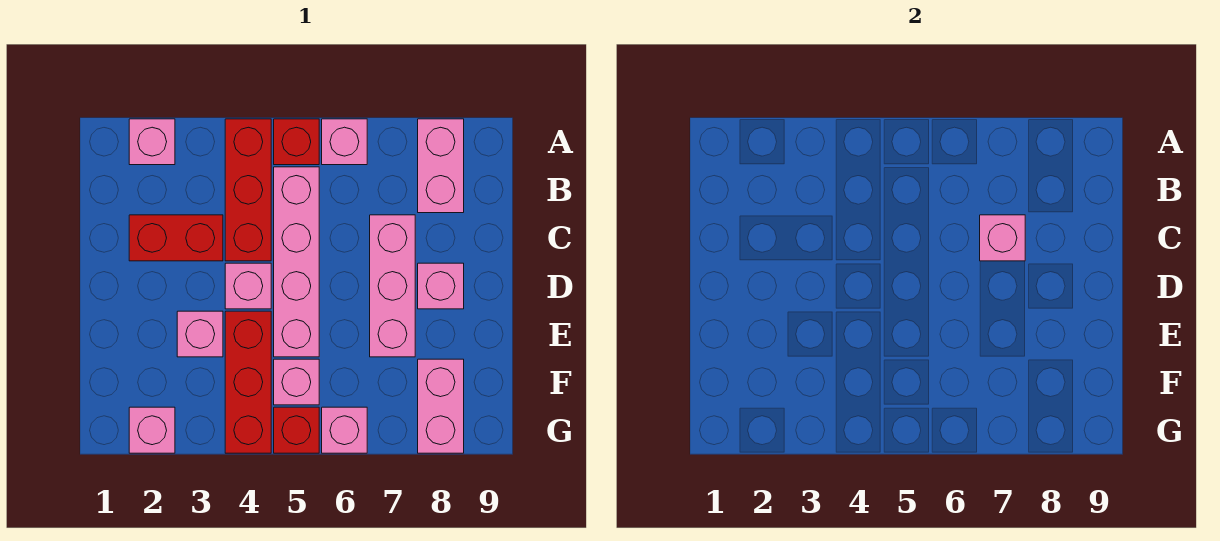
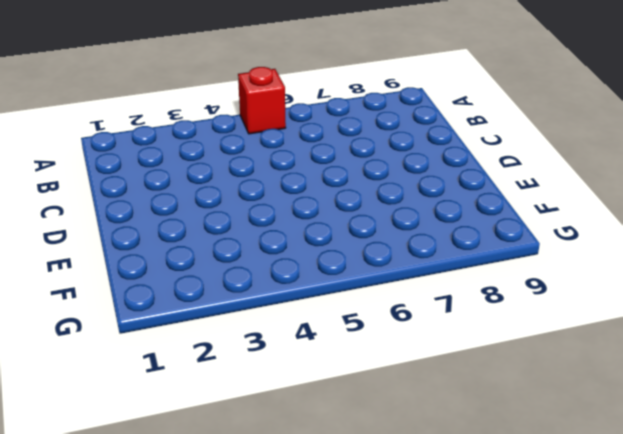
none -> pink 1x1 brick [129,119,175,165]
none -> red 1x3 brick [225,119,271,261]
none -> pink 1x1 brick [322,119,367,165]

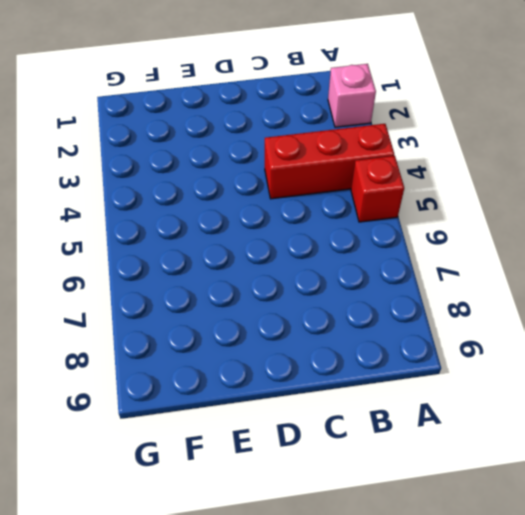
none -> pink 1x1 brick [322,119,367,165]
none -> pink 1x2 brick [418,119,464,213]
none -> pink 1x4 brick [274,167,319,357]

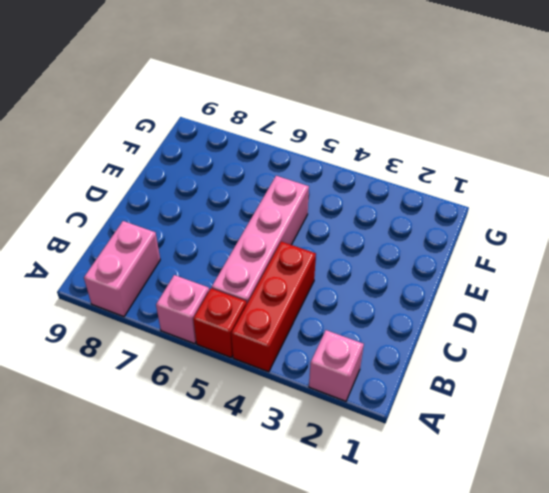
none -> red 1x2 brick [129,215,223,261]
none -> pink 1x3 brick [370,215,415,357]
none -> pink 1x1 brick [225,263,271,309]

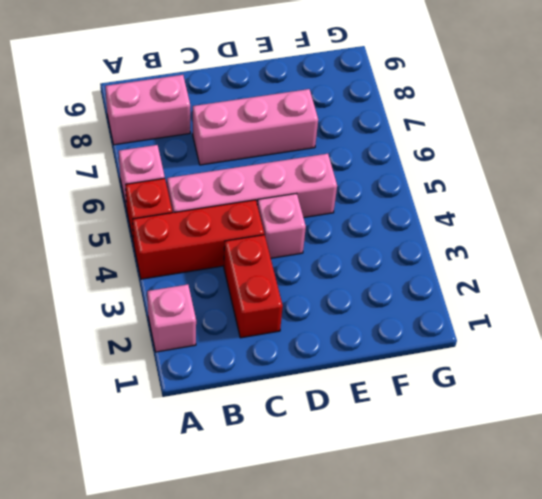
none -> pink 1x1 brick [418,263,464,309]
none -> pink 1x1 brick [177,311,223,357]
none -> red 1x3 brick [225,311,271,453]

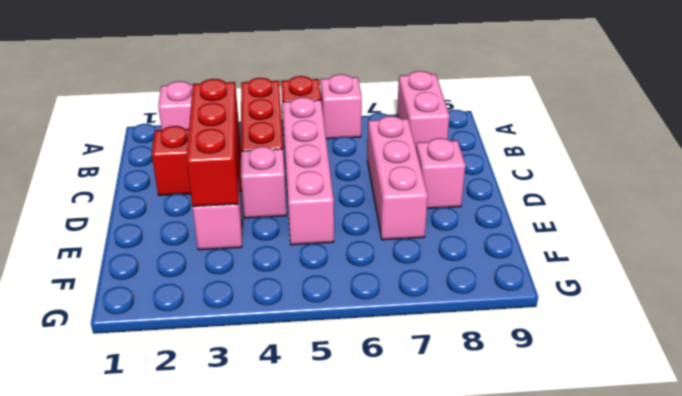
red 1x3 brick [186,79,239,207] -> red 1x3 brick moved to [225,311,271,453]
none -> pink 1x1 brick [274,359,319,405]
none -> pink 1x2 brick [418,359,464,453]
none -> pink 1x1 brick [129,407,175,453]

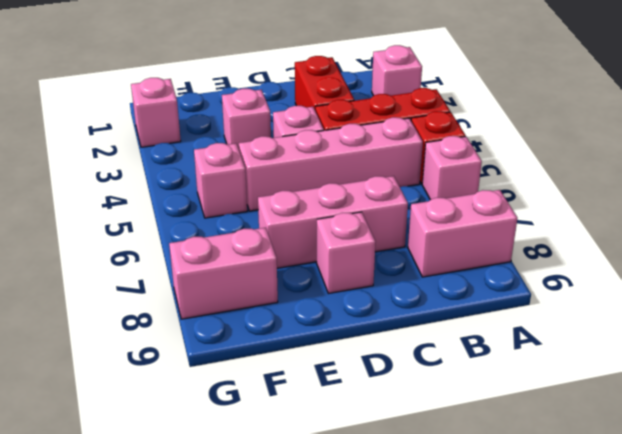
none -> red 1x3 brick [225,311,271,453]
none -> red 1x1 brick [274,407,319,453]
none -> pink 1x1 brick [322,407,367,453]

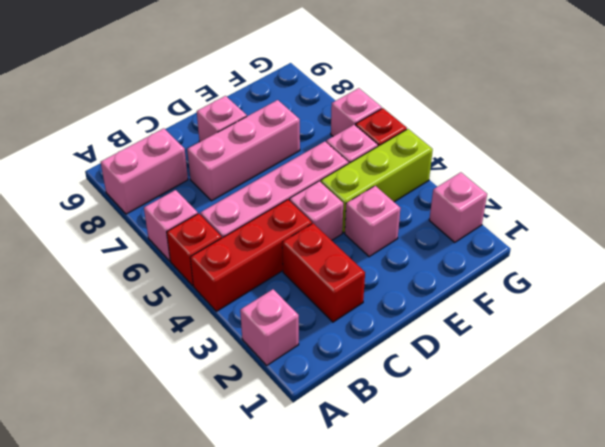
lime 1x3 brick [321,129,433,233] -> red 1x3 brick [225,311,271,453]
none -> pink 1x2 brick [418,359,464,453]
none -> pink 1x1 brick [980,215,1025,261]

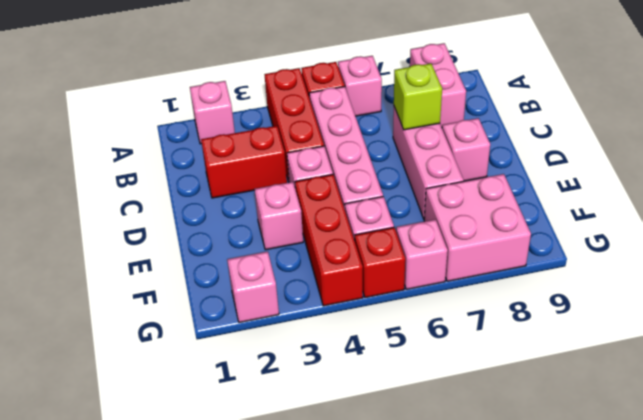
lime 1x1 brick [394,63,442,130] -> pink 1x1 brick [980,215,1025,261]
pink 2x2 brick [424,174,531,281] -> pink 1x2 brick [418,359,464,453]

